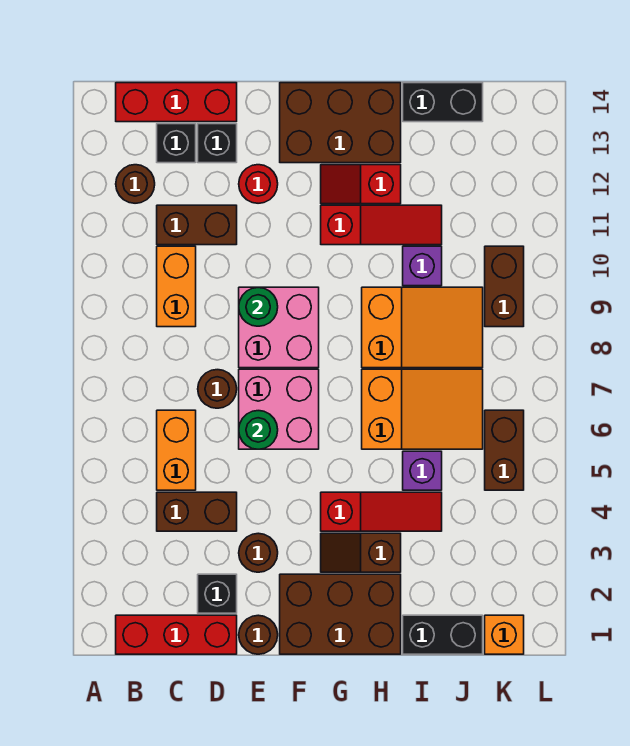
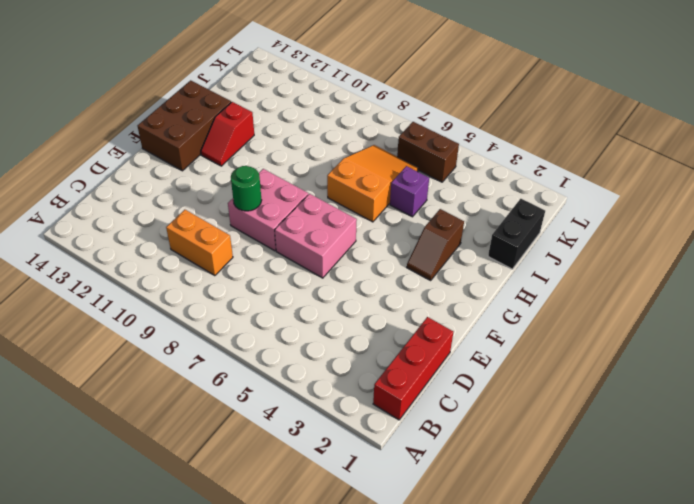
none -> brown 1x1 round brick [116,165,155,203]
none -> red 1x3 brick [116,83,237,122]
none -> brown 1x2 brick [157,492,237,531]
none -> orange 1x2 brick [157,410,196,490]

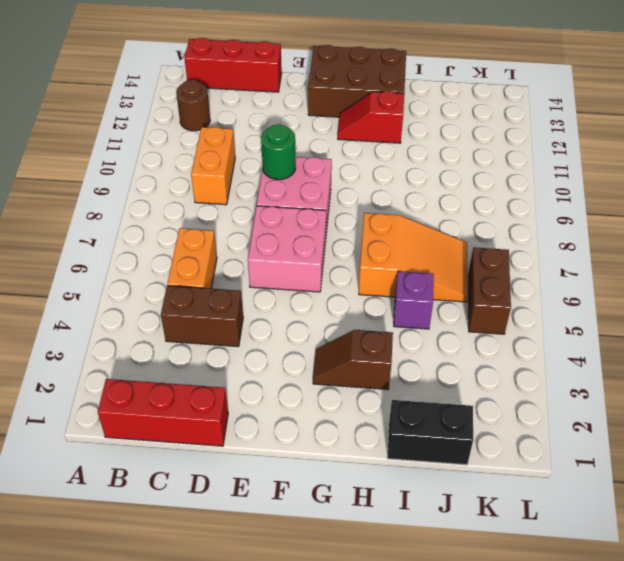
none -> brown 1x2 brick [157,205,237,245]
none -> black 1x1 brick [157,124,196,163]
none -> black 1x1 brick [198,574,237,613]
none -> brown 1x1 round brick [198,370,237,408]

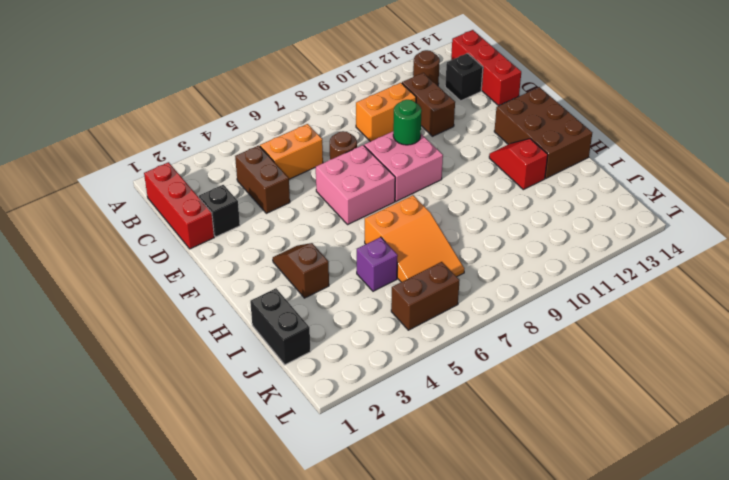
none -> black 1x1 brick [198,124,237,163]
none -> brown 1x1 round brick [239,615,278,654]
none -> brown 1x1 round brick [239,533,278,572]
none -> red 1x1 round brick [239,165,278,203]

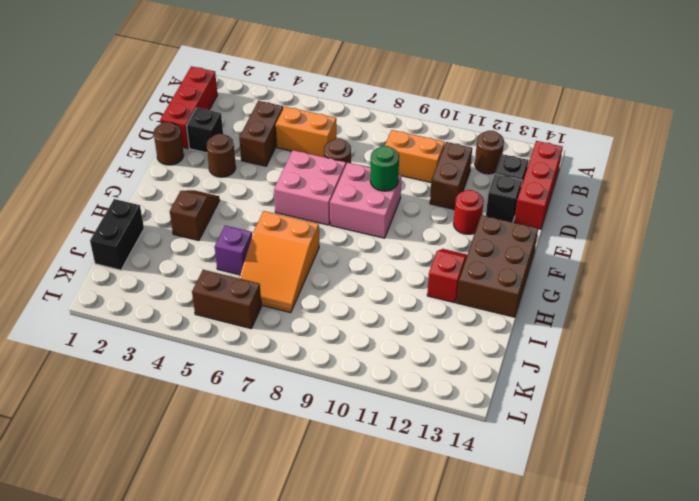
none -> brown 2x3 brick [280,574,401,654]
none -> red 1x3 slope [321,492,442,531]
none -> red 1x3 slope [321,205,442,245]
none -> orange 2x3 slope [362,287,483,368]

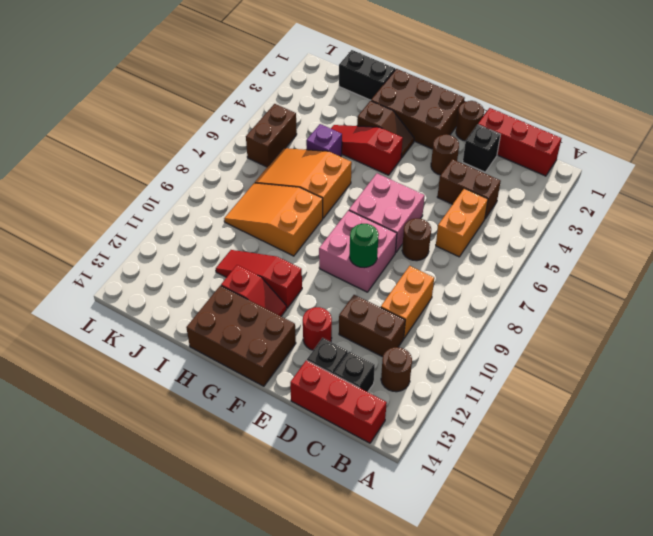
none -> purple 1x1 brick [403,246,442,286]
none -> black 1x2 brick [403,83,483,122]
none -> orange 1x1 brick [485,615,524,654]
none -> brown 1x2 brick [485,246,524,327]

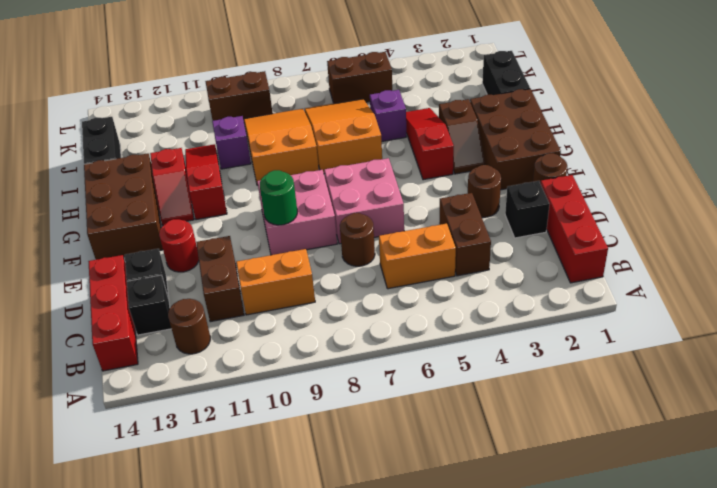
none -> orange 1x1 brick [485,615,524,654]
none -> green 1x1 round brick [239,411,278,449]

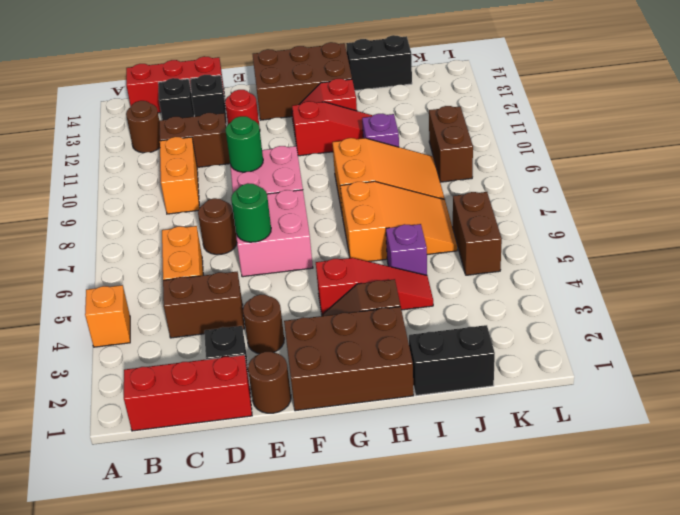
orange 1x1 brick [85,285,130,347] -> orange 1x1 brick moved to [485,615,524,654]

